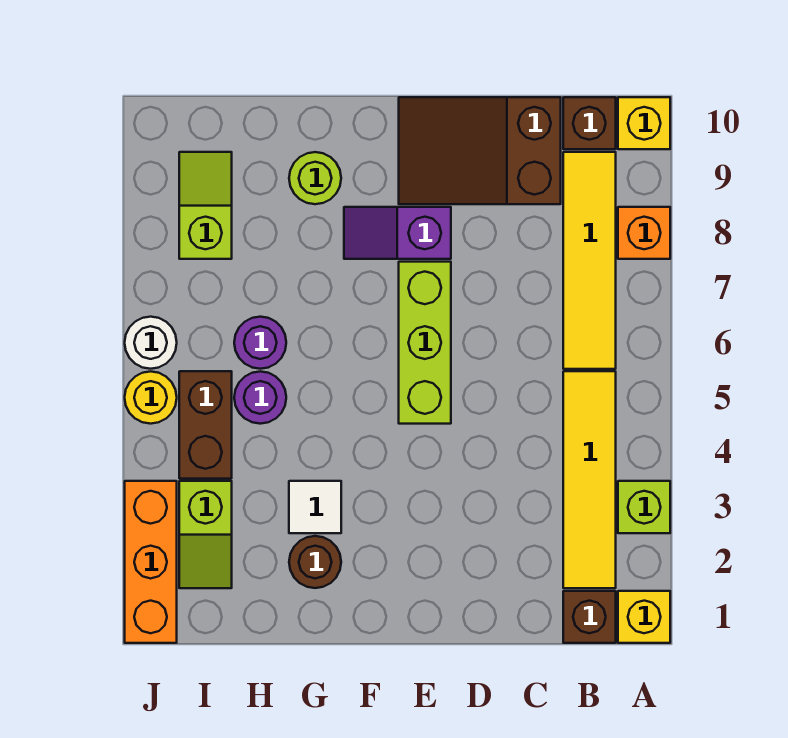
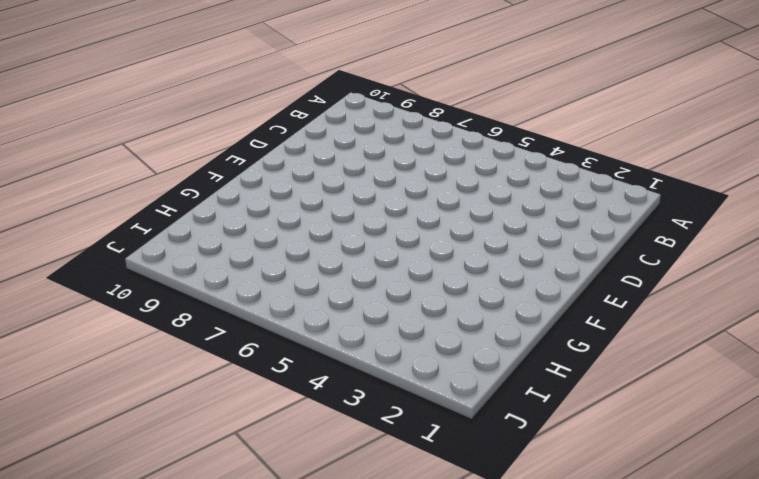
none -> yellow 1x1 brick [618,591,670,643]
none -> lime 1x1 brick [618,481,670,533]
none -> orange 1x1 brick [618,207,670,259]

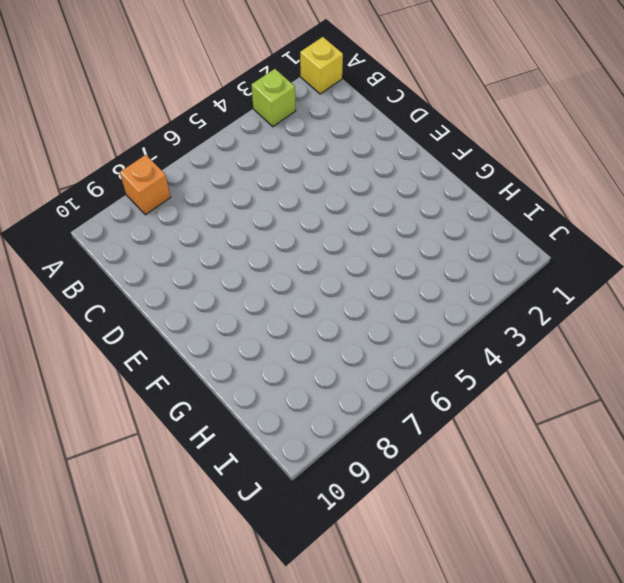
none -> yellow 1x1 brick [618,97,670,149]
none -> brown 1x1 brick [563,591,616,643]
none -> yellow 1x4 tile [563,371,616,588]

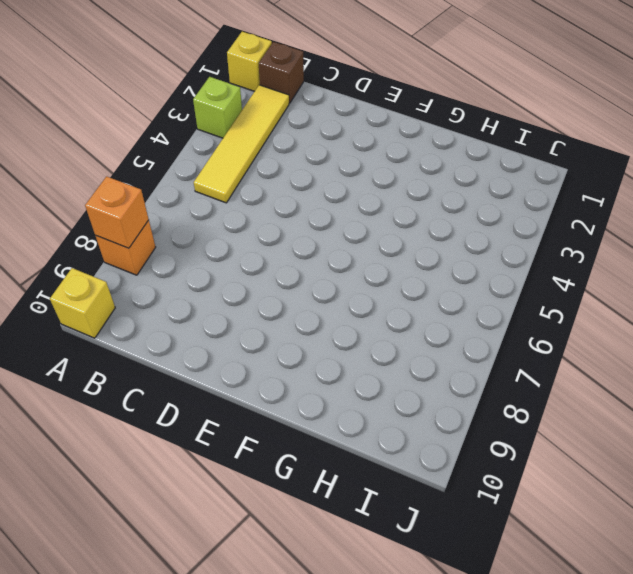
orange 1x1 brick [85,176,149,248] -> none
none -> yellow 1x4 tile [563,152,616,369]
none -> brown 1x1 brick [563,97,616,149]
none -> brown 2x3 slope [399,97,561,204]

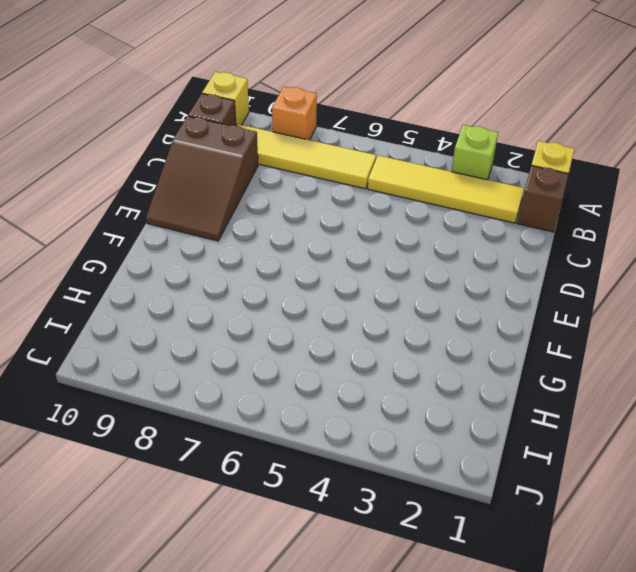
none -> lime 1x3 brick [399,262,451,424]
none -> purple 1x2 slope [344,207,451,259]
none -> brown 1x1 round brick [289,536,341,588]

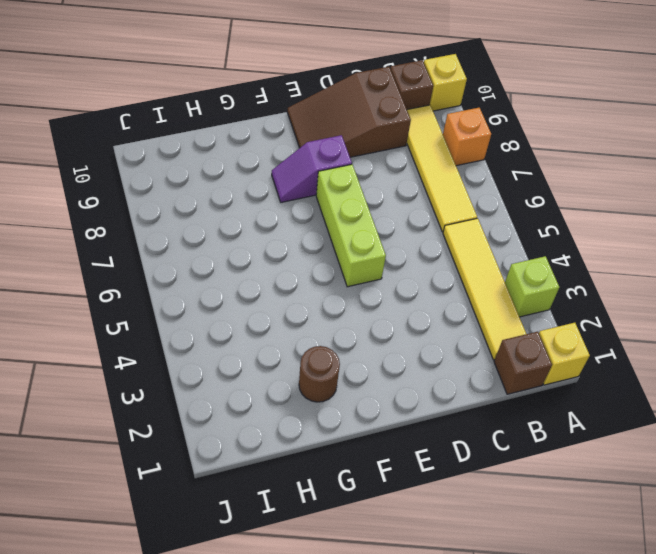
none -> white 1x1 tile [289,481,341,533]
none -> lime 1x1 round brick [289,152,341,204]
none -> purple 1x1 round brick [234,371,286,424]

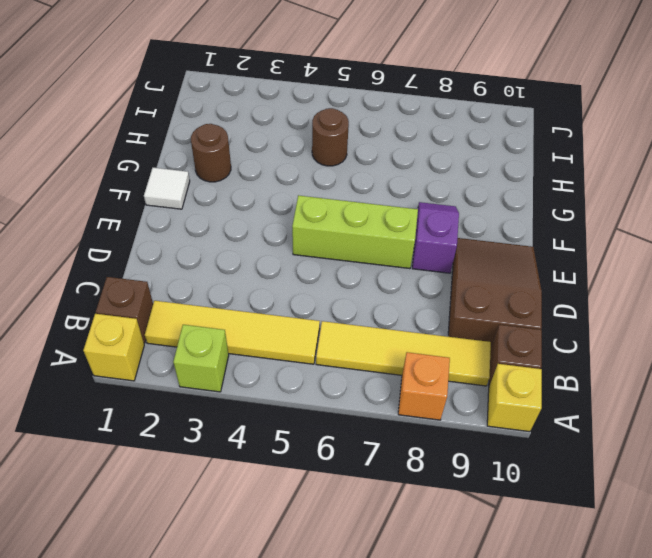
white 1x1 tile [144,168,190,209] -> white 1x1 tile moved to [289,481,341,533]
brown 1x1 round brick [312,108,349,166] -> purple 1x1 round brick [234,371,286,424]
none -> lime 1x1 round brick [289,152,341,204]
none -> purple 1x1 round brick [234,317,286,369]
none -> lime 1x2 slope [179,481,232,588]

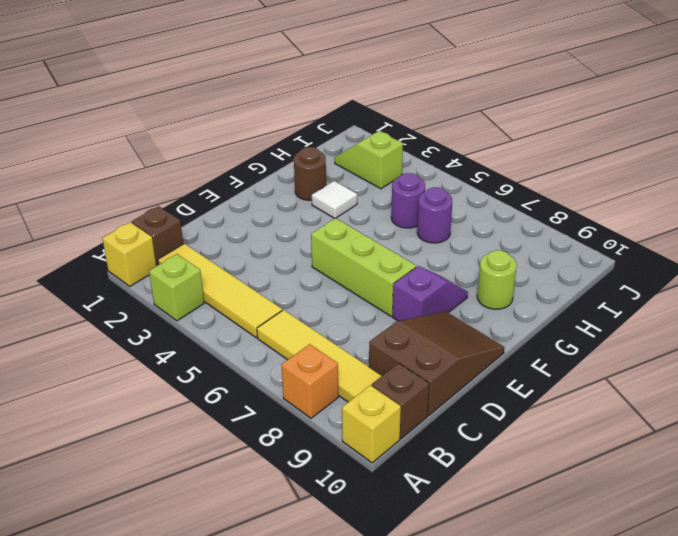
none -> brown 1x2 brick [179,371,232,479]
none -> lime 1x2 slope [179,152,232,259]
none -> orange 1x3 brick [125,481,177,643]

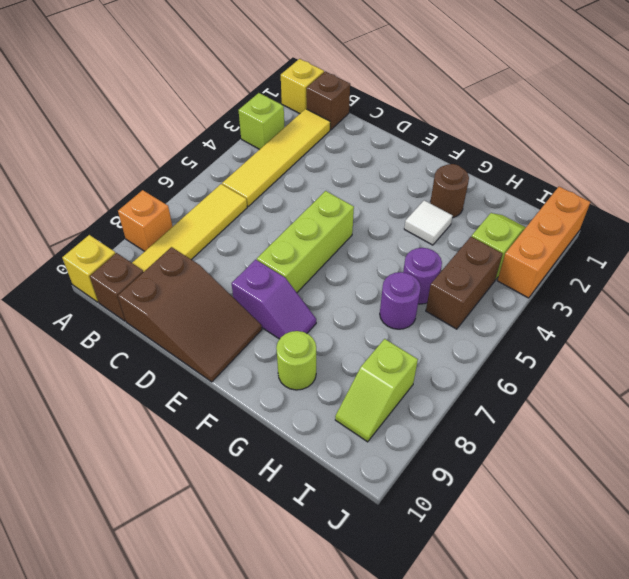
none -> yellow 1x1 round brick [125,371,177,424]
none -> white 1x1 round brick [125,317,177,369]

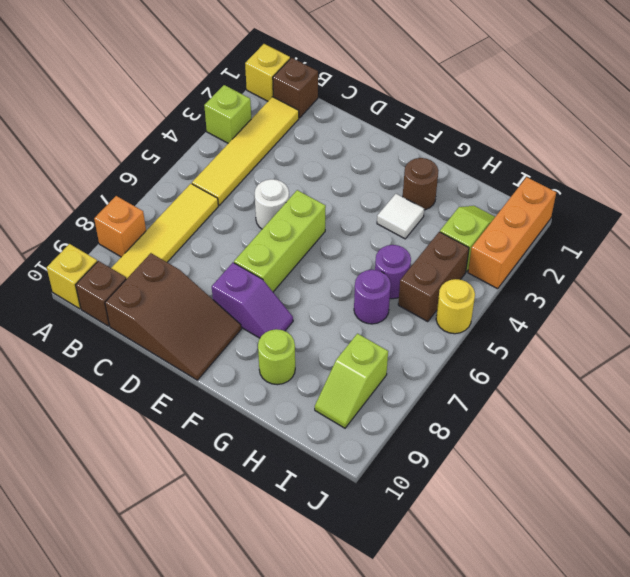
white 1x1 round brick [255,179,289,229] -> white 1x1 round brick moved to [125,317,177,369]

